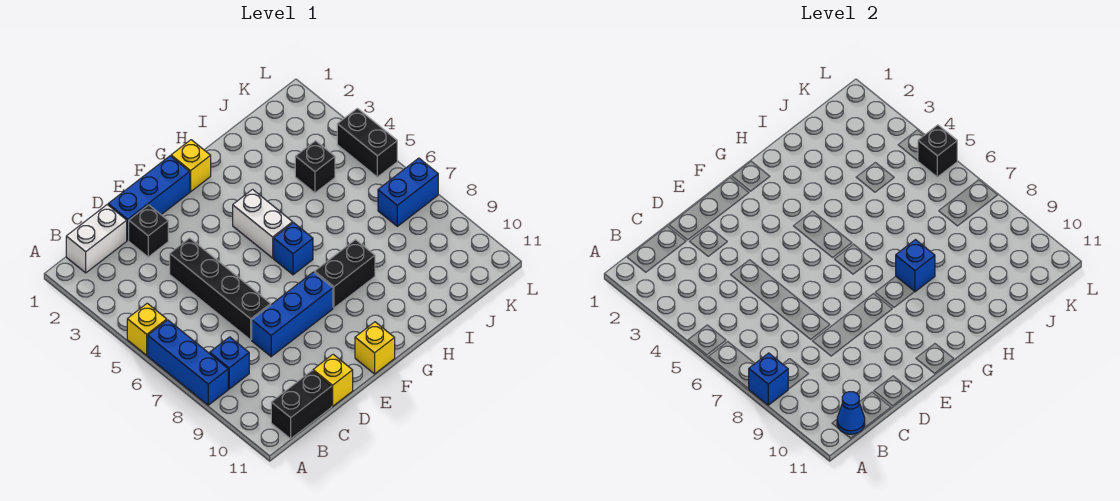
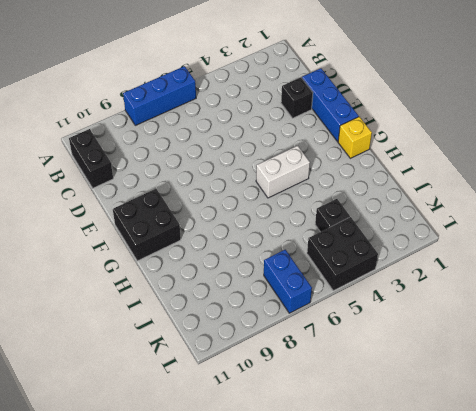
black 2x2 brick [113,189,181,261] -> yellow 1x1 brick [355,322,395,374]
black 2x2 brick [307,217,378,291] -> black 1x2 brick [337,108,397,177]
none -> yellow 1x1 brick [127,303,167,355]
none -> white 1x2 brick [66,205,127,273]
none -> blue 1x1 brick [210,337,249,389]

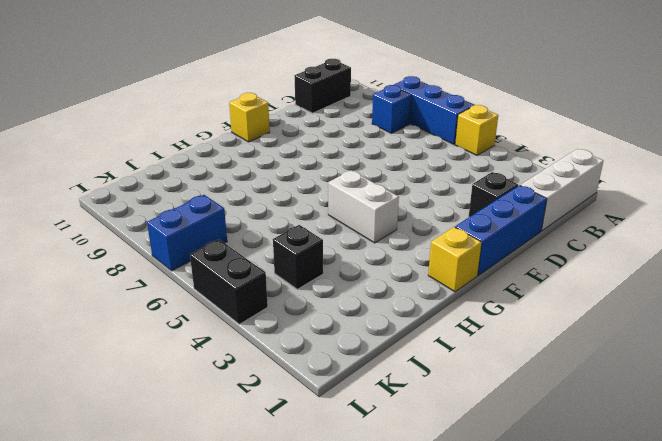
white 1x3 brick [521,149,603,231] -> white 1x2 brick [66,205,127,273]
none -> black 1x4 brick [170,238,271,340]
none -> blue 1x3 brick [252,272,333,357]
none -> yellow 1x1 brick [313,354,353,406]

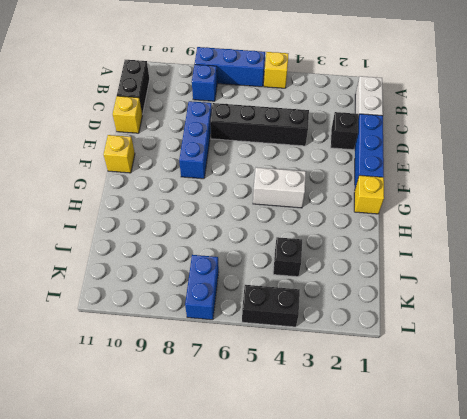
none -> blue 1x1 brick [274,223,313,275]
none -> black 1x2 brick [315,240,375,308]
none -> blue 1x1 brick [749,353,788,405]

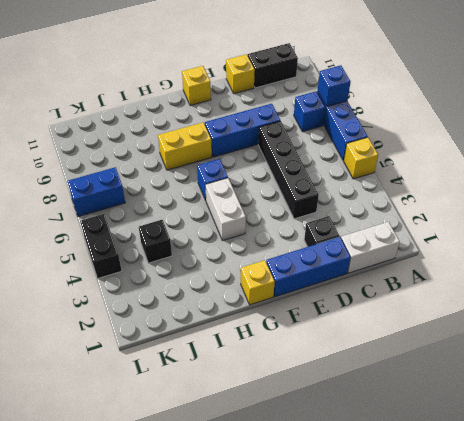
yellow 1x2 brick [158,123,212,170] -> black 1x2 brick [315,240,375,308]
none -> blue 1x1 cone [837,392,865,434]
none -> blue 1x1 brick [896,240,935,292]
none -> black 1x1 brick [918,125,957,177]

